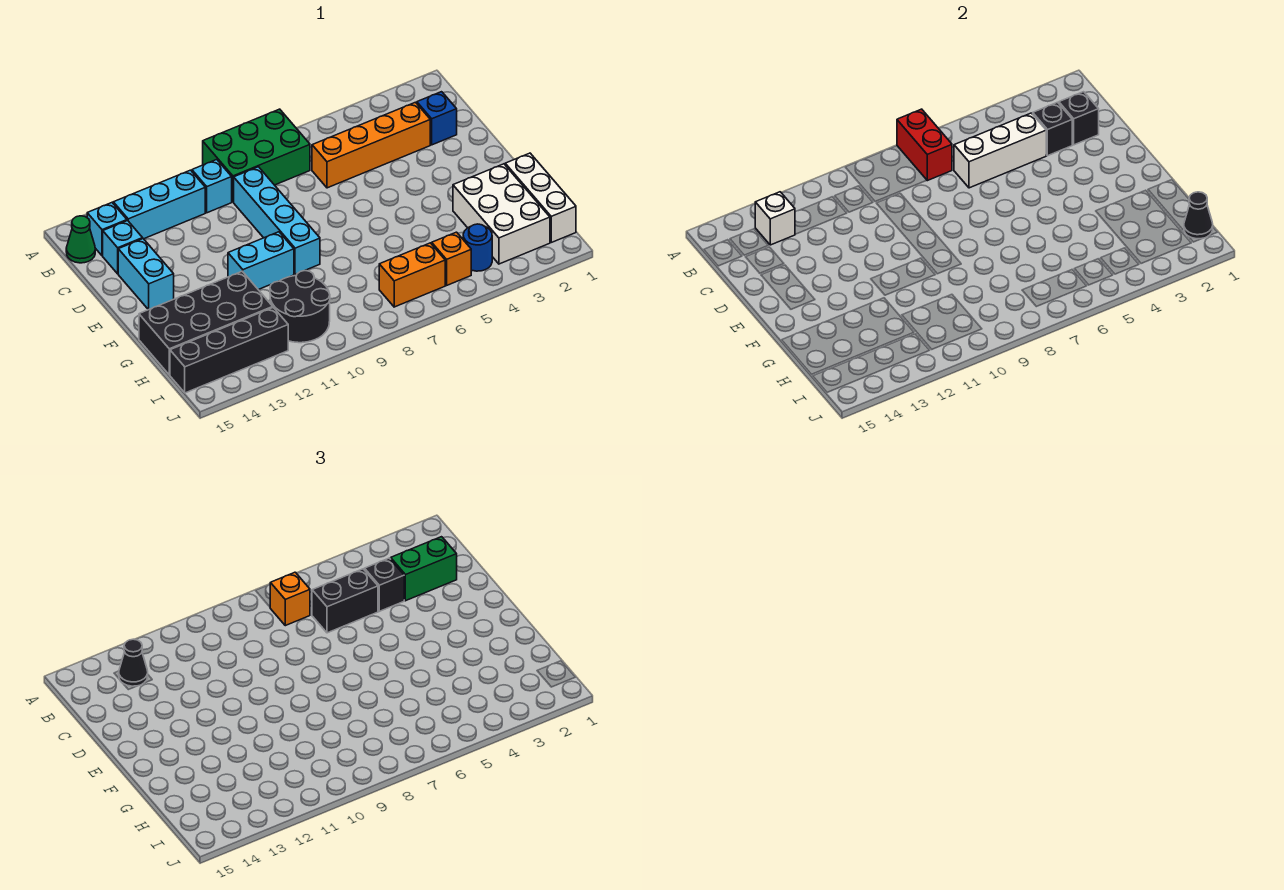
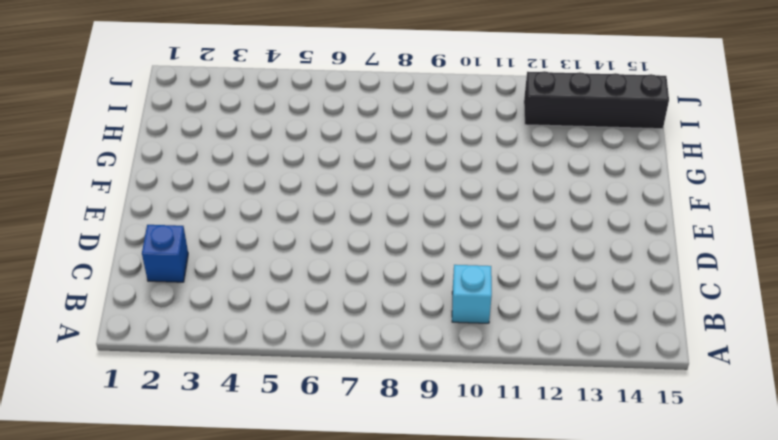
none -> green 2x3 brick [203,109,310,202]
none -> cyan 1x3 brick [113,170,205,239]
none -> cyan 1x1 brick [87,203,127,256]
none -> green 1x1 cone [66,216,95,263]

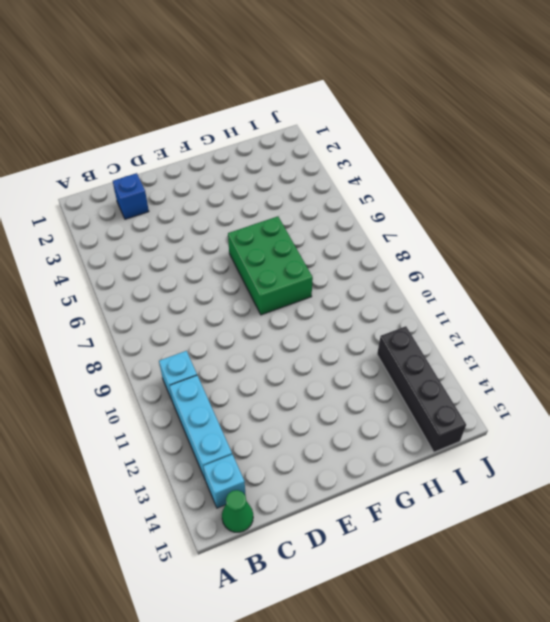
green 2x3 brick [228,216,313,315] -> green 2x3 brick moved to [203,109,310,202]
none -> orange 1x4 brick [312,102,430,188]
none -> cyan 1x4 brick [234,167,320,274]
none -> cyan 1x1 brick [103,221,143,274]
none -> cyan 1x2 brick [118,239,174,310]

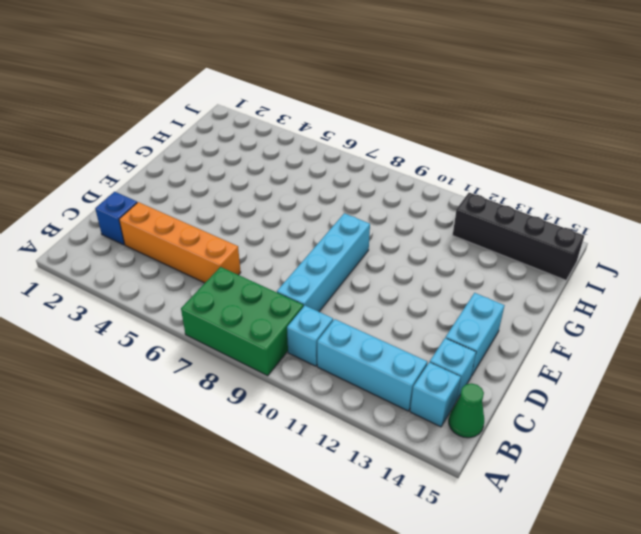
none -> cyan 1x2 brick [228,232,294,290]
none -> white 1x3 brick [505,153,576,242]
none -> white 2x3 brick [453,164,550,264]
none -> black 2x4 brick [139,271,273,375]

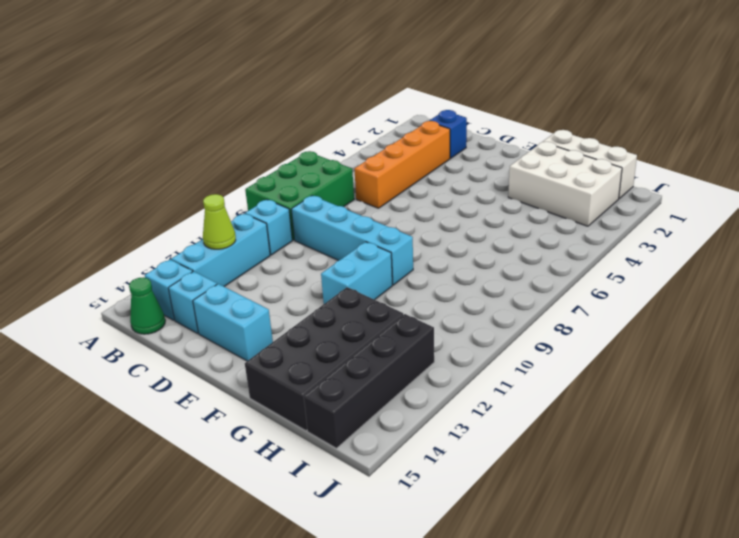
lime 1x1 cone [203,194,236,249] -> none
none -> black 2x2 round brick [270,271,330,343]
none -> blue 1x1 round brick [463,224,492,271]
none -> orange 1x1 brick [432,232,471,285]
none -> orange 1x2 brick [379,243,445,307]

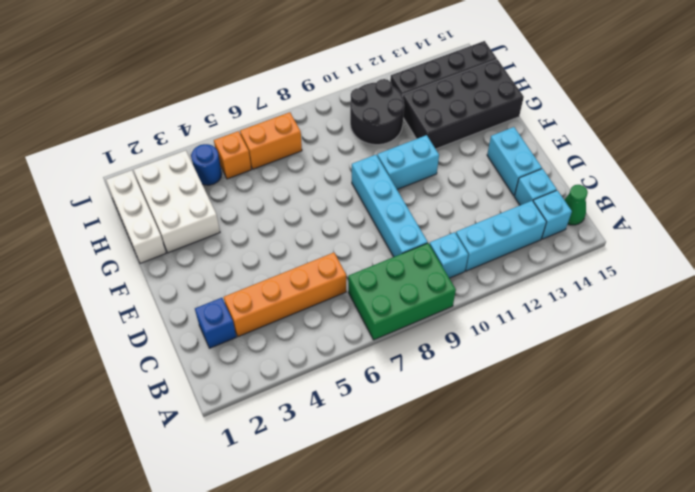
none -> red 1x2 brick [897,109,952,181]
none -> white 1x1 brick [755,192,795,245]
none -> black 1x1 brick [1059,92,1099,145]
none -> black 1x1 brick [1033,102,1072,156]

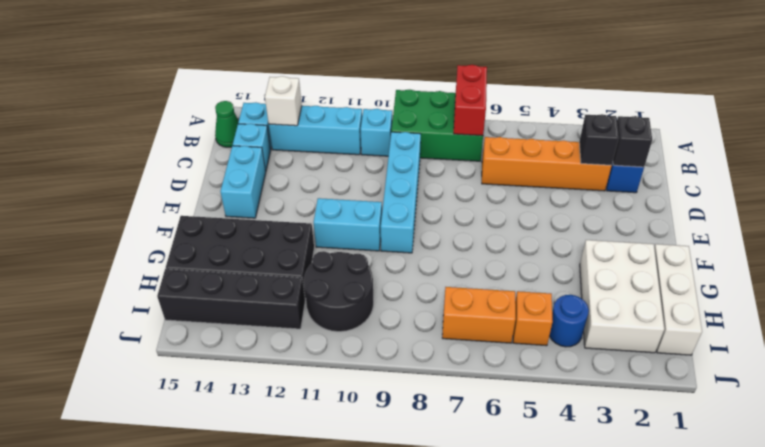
none -> white 1x3 brick [954,113,1046,188]
none -> black 1x1 cone [1184,192,1213,239]
none -> orange 1x1 brick [270,572,310,626]
none -> black 1x1 cone [119,639,148,686]

